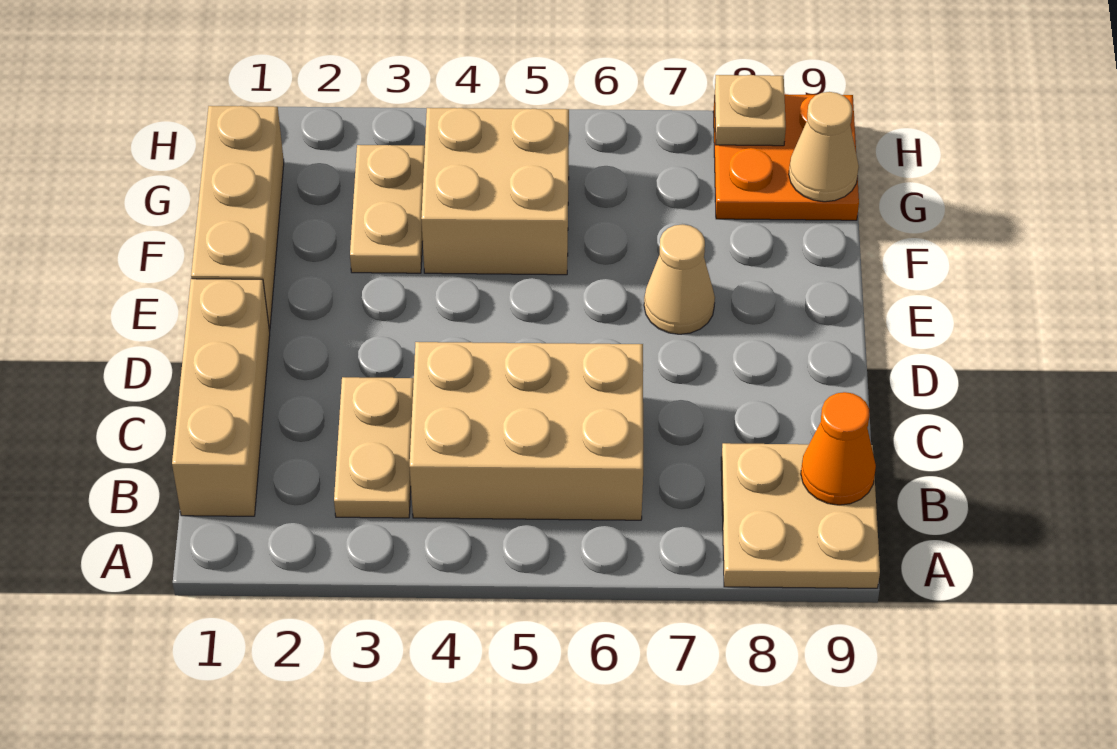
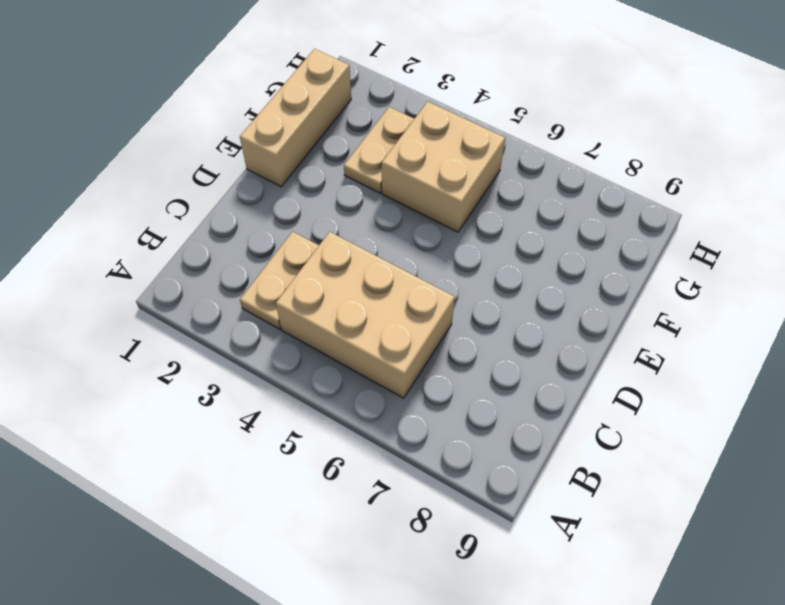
none -> tan 2x2 plate [721,443,880,588]
none -> tan 1x3 brick [172,279,270,516]
none -> tan 1x1 cone [644,224,715,334]

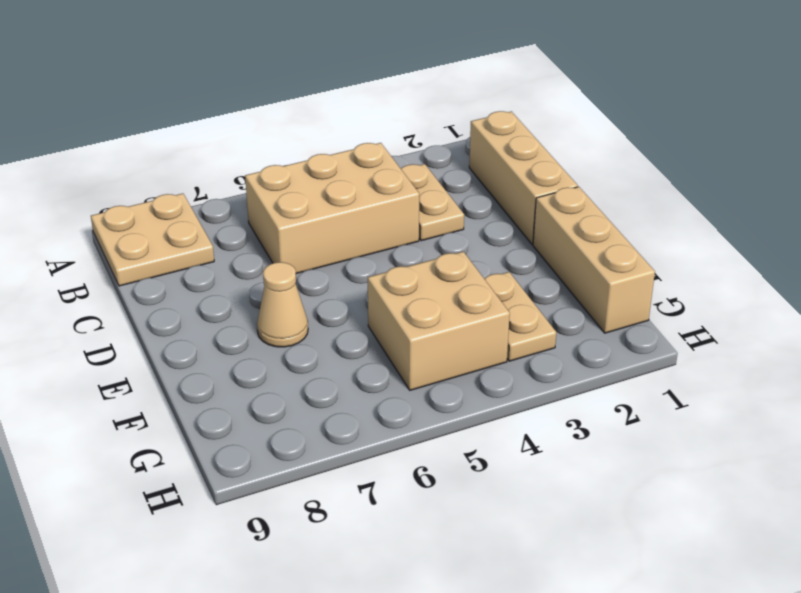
none -> orange 2x2 plate [713,94,859,220]
none -> orange 1x1 cone [801,392,876,505]
none -> tan 1x1 cone [789,92,859,202]

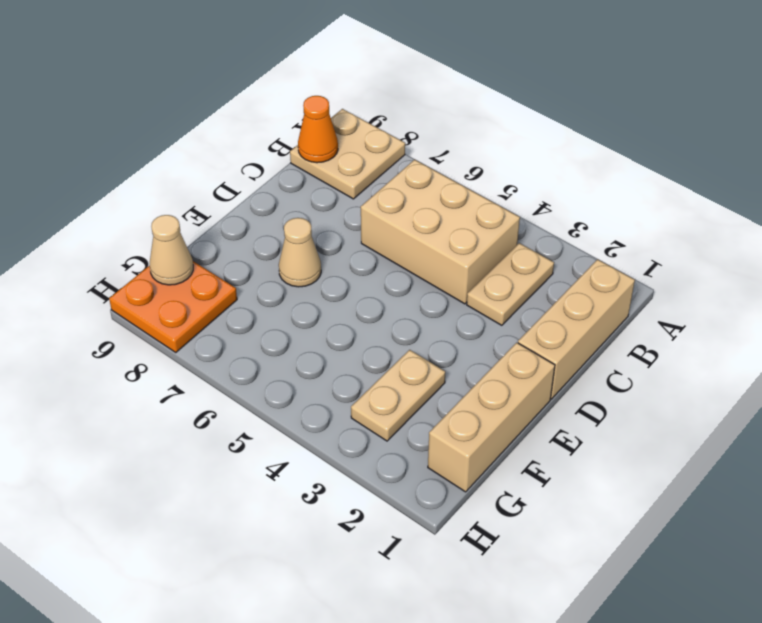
none -> tan 2x2 brick [421,108,569,275]
none -> tan 1x1 plate [715,75,786,146]

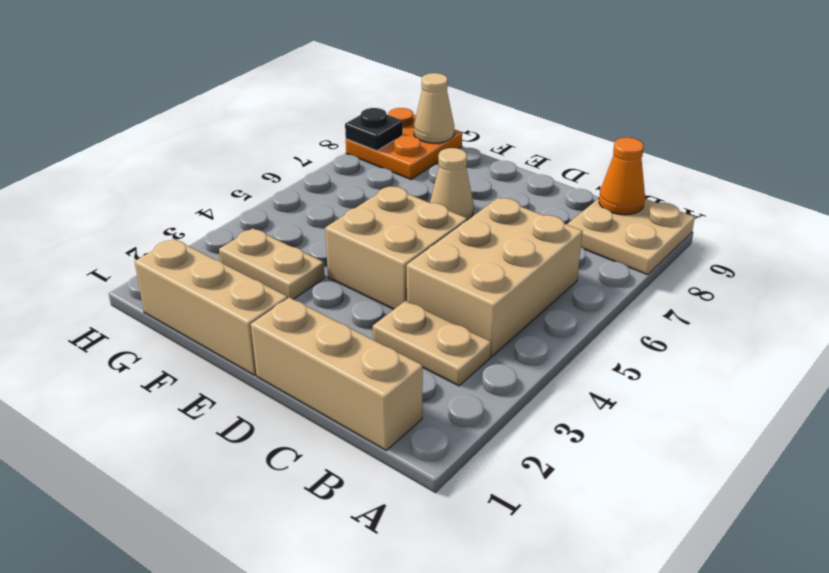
tan 2x2 brick [325,186,467,309] -> tan 2x2 brick moved to [421,108,569,275]
black 1x1 plate [345,108,403,151] -> tan 1x1 plate [715,75,786,146]

